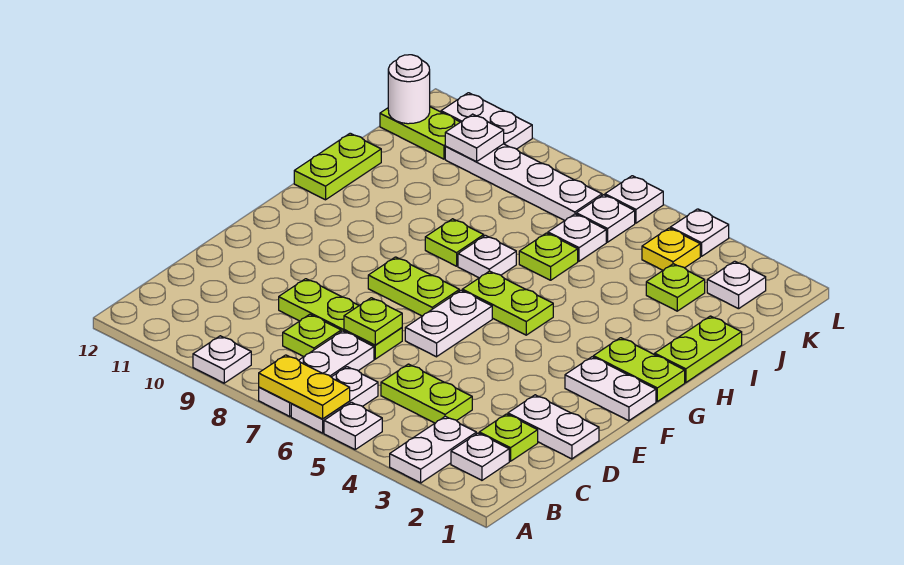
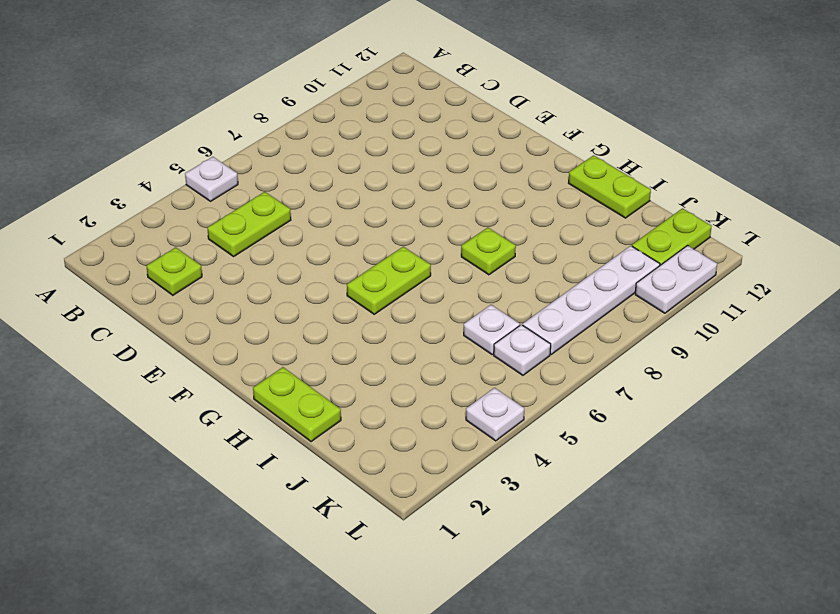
none -> white 1x2 plate [390,416,476,483]
none -> white 1x2 plate [291,367,378,433]
none -> white 1x3 plate [259,331,374,416]
none -> white 1x1 plate [193,336,251,383]

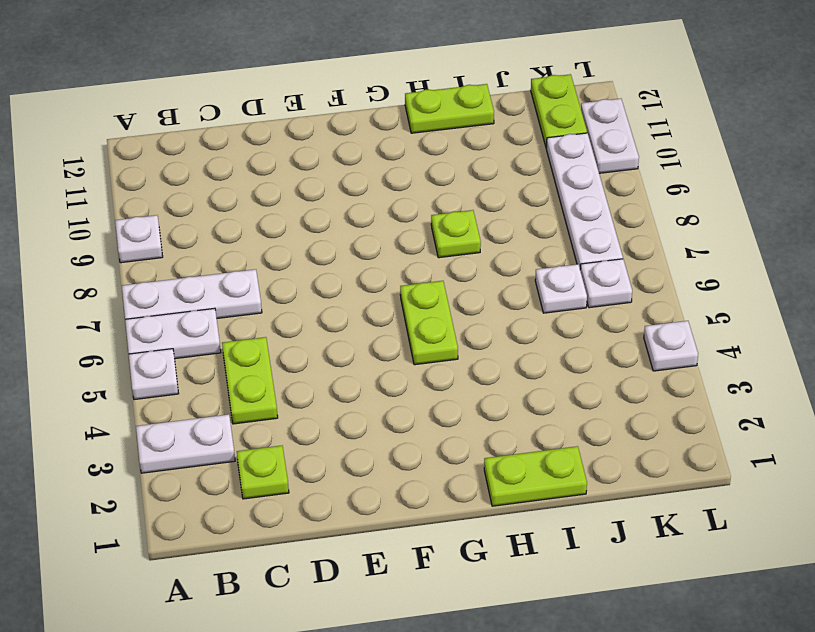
none -> white 1x1 plate [451,433,509,480]
none -> lime 1x1 plate [283,314,341,357]
none -> white 1x2 plate [508,395,599,459]
none -> lime 1x3 plate [279,279,402,359]

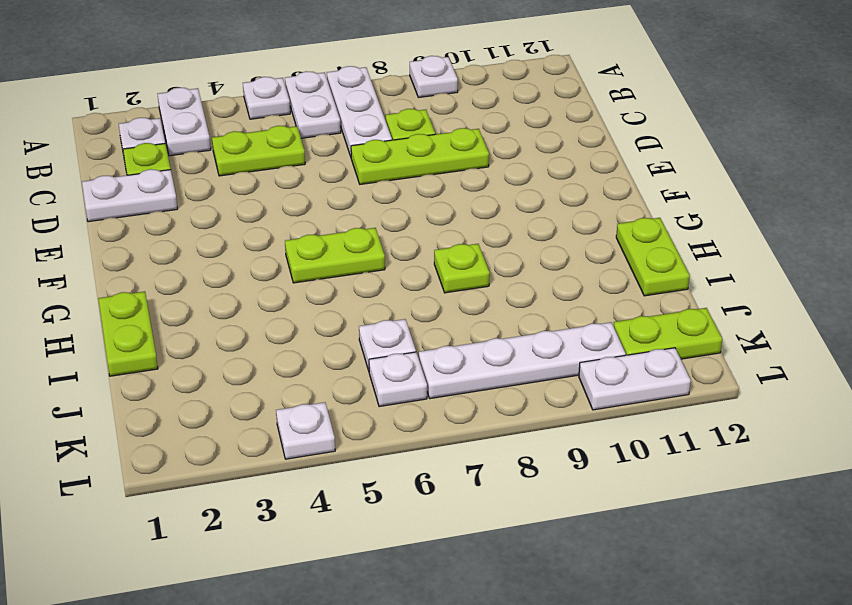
none -> white 1x2 plate [405,290,492,357]
none -> white 1x2 plate [565,357,656,421]
none -> lime 1x2 plate [368,257,459,316]
none -> lime 1x2 plate [593,338,685,401]

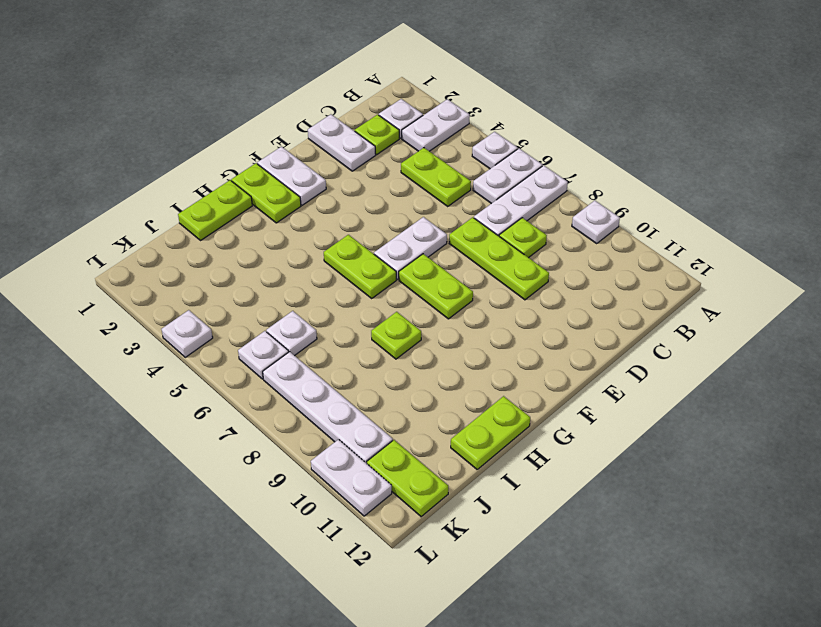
none -> white 1x1 plate [458,235,516,278]
none -> lime 1x1 plate [519,233,578,280]
none -> lime 1x1 plate [646,264,705,311]
none -> white 1x1 plate [707,261,766,309]

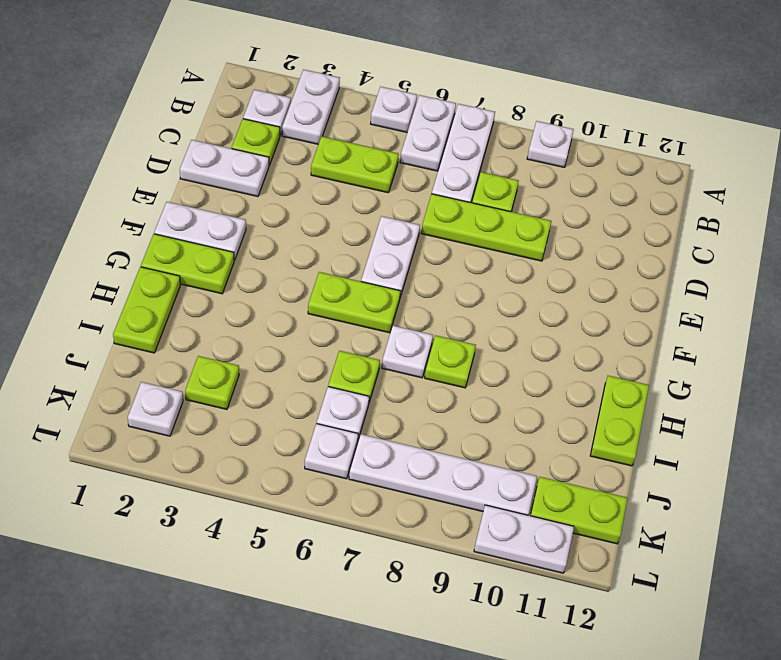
none -> lime 1x2 plate [368,257,459,316]
none -> yellow 1x1 plate [642,228,700,270]
none -> white 1x1 plate [670,209,729,256]
none -> white 1x1 plate [605,176,663,223]

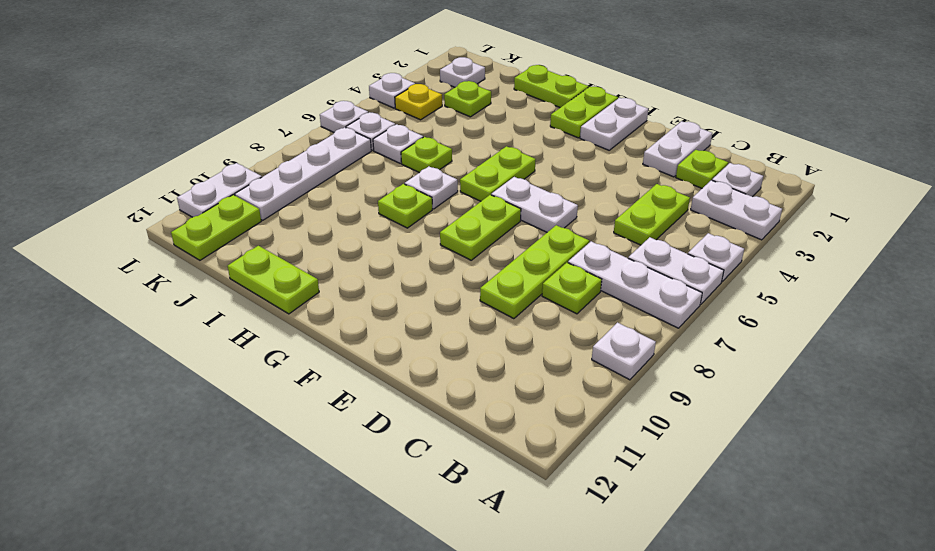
none -> yellow 1x2 plate [259,355,350,419]
none -> lime 1x1 plate [344,298,402,345]
none -> white 1x1 plate [445,114,504,162]
none -> white 1x1 round brick [388,55,430,124]

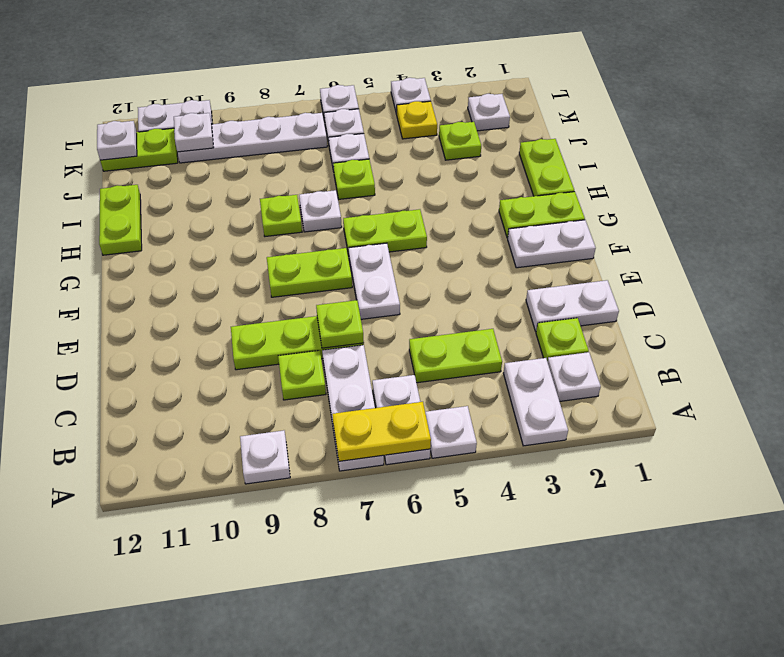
white 1x1 plate [97,121,137,160] -> white 1x1 round brick [388,55,430,124]

